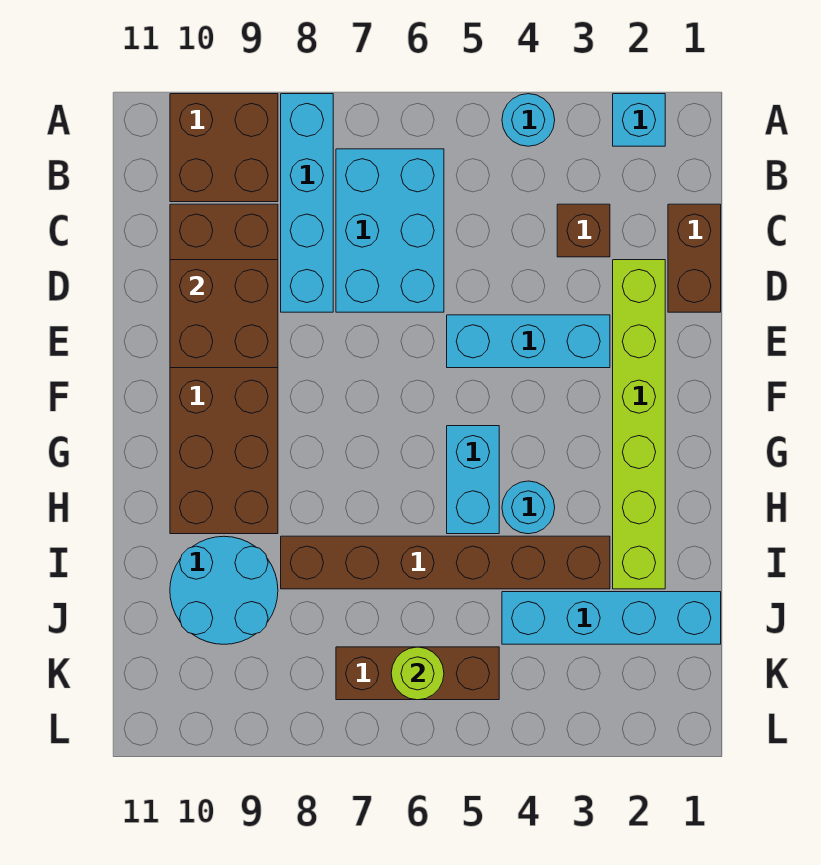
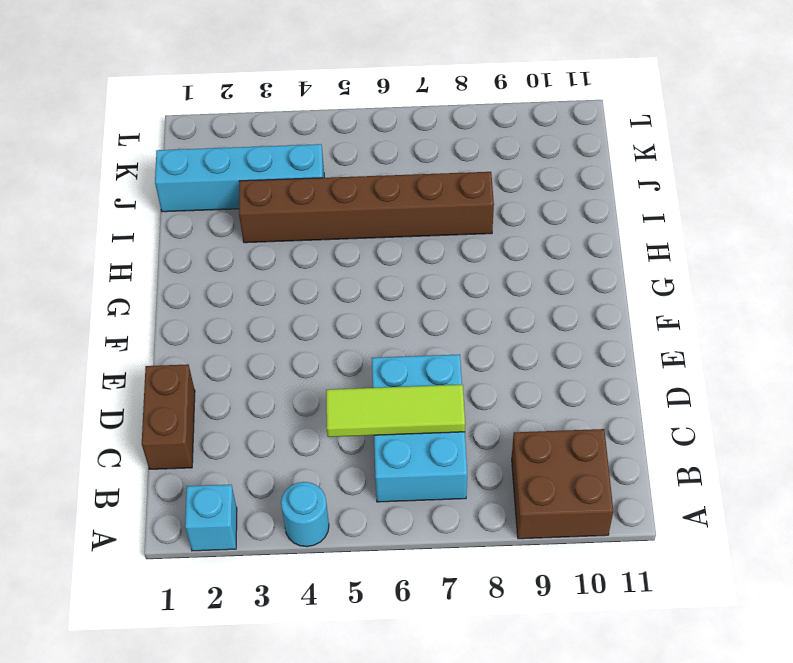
lime 1x3 tile [326,385,465,437] -> none
none -> cyan 1x4 brick [281,94,333,312]
none -> brown 1x1 brick [557,204,610,257]
none -> brown 2x6 brick [170,204,278,534]

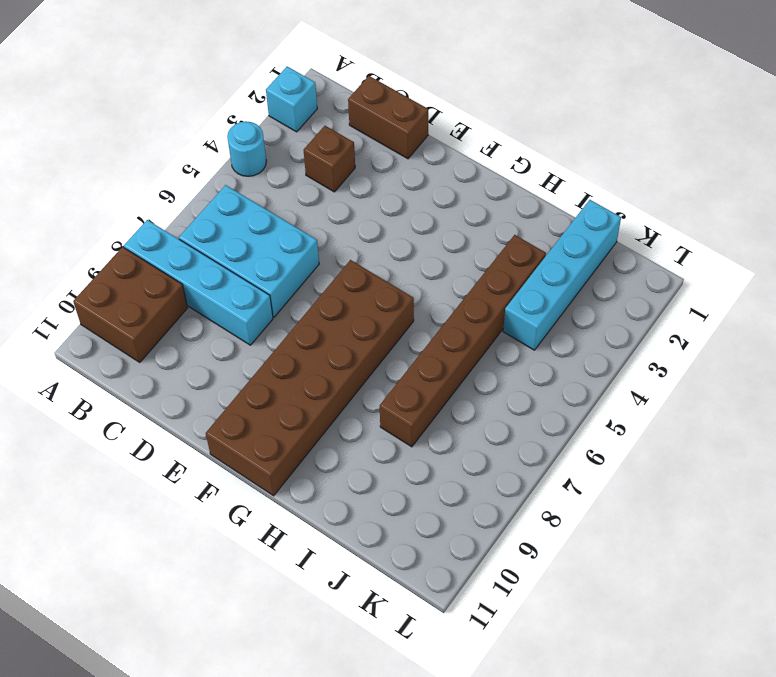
brown 2x6 brick [206,260,414,496] -> brown 2x6 brick turned to [170,204,278,534]
none -> lime 1x6 brick [613,260,665,589]
none -> cyan 1x3 brick [447,315,610,368]
none -> cyan 1x2 brick [447,426,499,534]

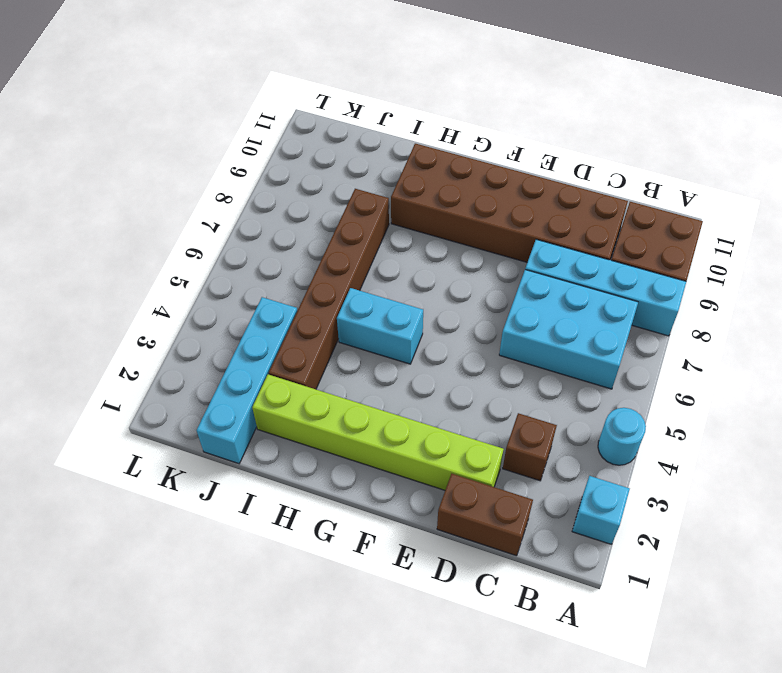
none -> cyan 1x3 brick [447,315,610,368]
none -> cyan 1x1 round brick [502,481,555,534]
none -> cyan 2x2 round brick [170,536,278,644]

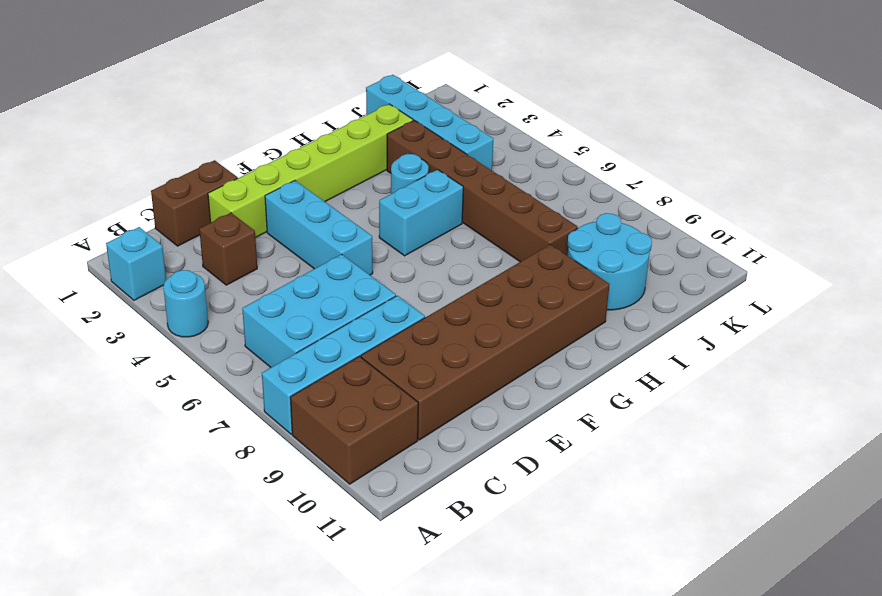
none -> brown 1x3 brick [336,647,499,700]
none -> brown 2x2 brick [170,260,278,368]
none -> lime 1x1 round brick [391,647,444,700]

